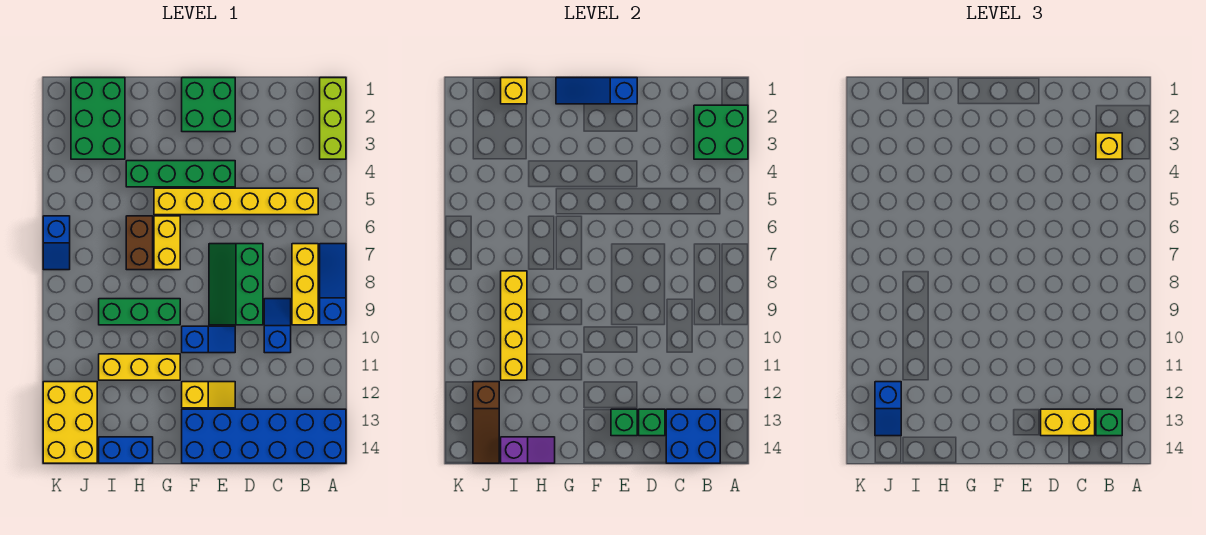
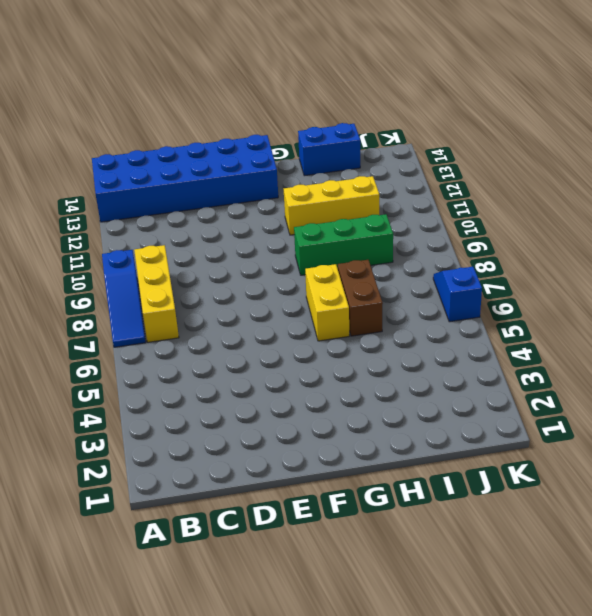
none -> lime 1x3 brick [320,78,346,159]
none -> yellow 1x6 brick [154,188,318,215]
none -> blue 1x2 slope [264,299,291,353]
none -> green 2x3 slope [209,244,263,325]

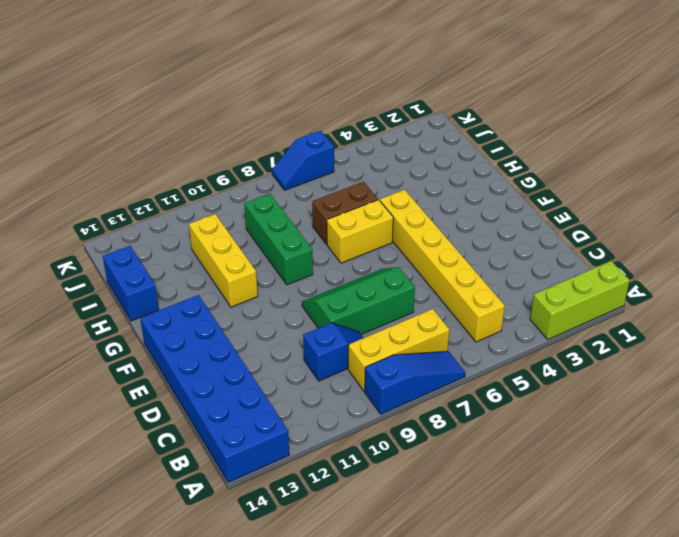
none -> green 2x2 brick [182,78,235,132]
none -> green 1x4 brick [126,161,235,187]
none -> blue 1x2 slope [182,326,235,353]
none -> yellow 1x2 slope [182,382,235,408]

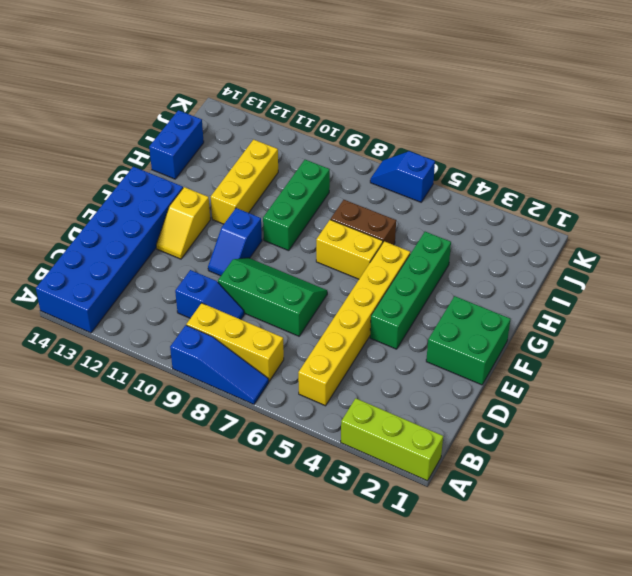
none -> green 2x3 brick [71,78,125,159]
none -> yellow 2x3 brick [43,382,97,463]
none -> green 2x2 brick [694,105,748,159]
none -> blue 2x2 brick [666,409,720,463]

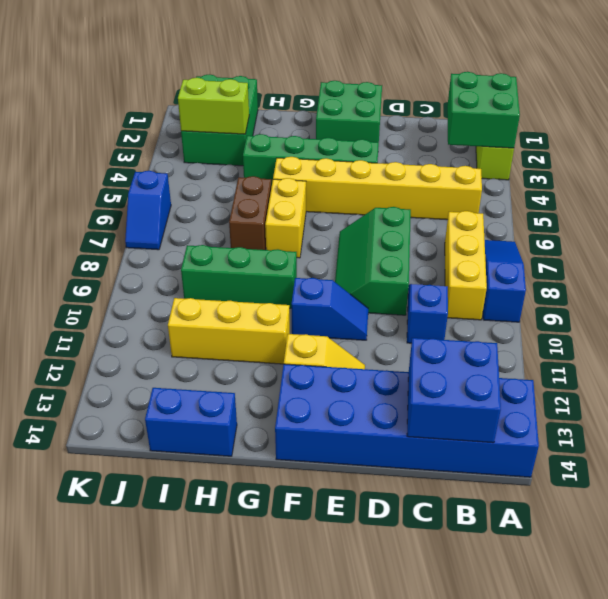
lime 1x2 brick [178,78,249,134] -> none
none -> yellow 2x3 brick [43,382,97,463]
none -> green 1x1 brick [639,409,665,436]
none -> blue 1x3 slope [556,78,637,104]
none -> green 1x1 brick [611,409,637,436]

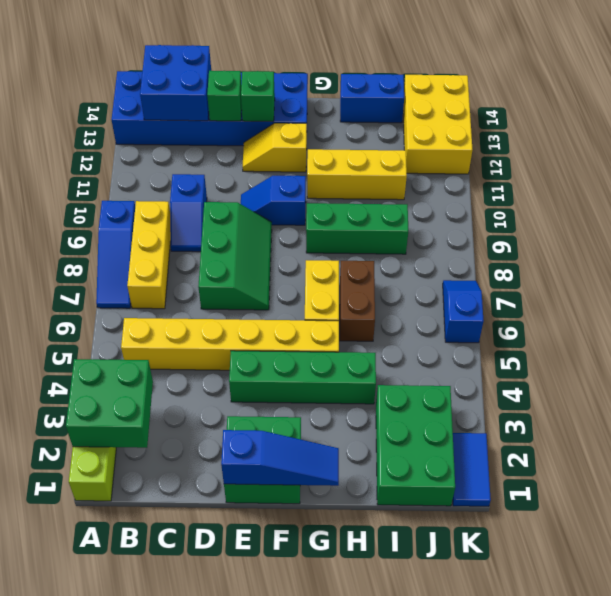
blue 1x2 tile [453,433,491,506] -> none
none -> purple 1x2 slope [501,437,555,463]
none -> yellow 1x1 brick [501,78,527,104]
none -> yellow 1x4 brick [501,271,527,380]
none -> brown 1x3 slope [473,382,499,463]

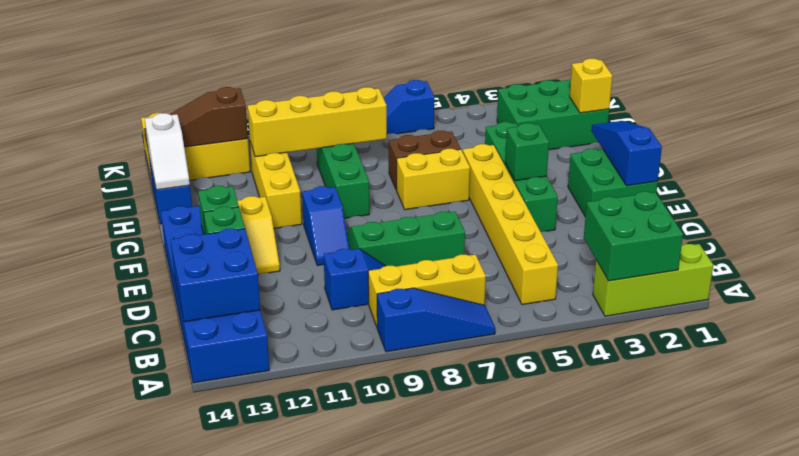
green 1x1 brick [505,123,549,181] -> green 1x1 brick moved to [1096,409,1122,436]
white 1x2 slope [145,113,190,190] -> purple 1x2 slope [501,437,555,463]
none -> yellow 1x1 brick [1096,133,1122,159]
none -> yellow 1x2 brick [1041,409,1095,436]
none -> blue 1x2 slope [875,382,901,436]

